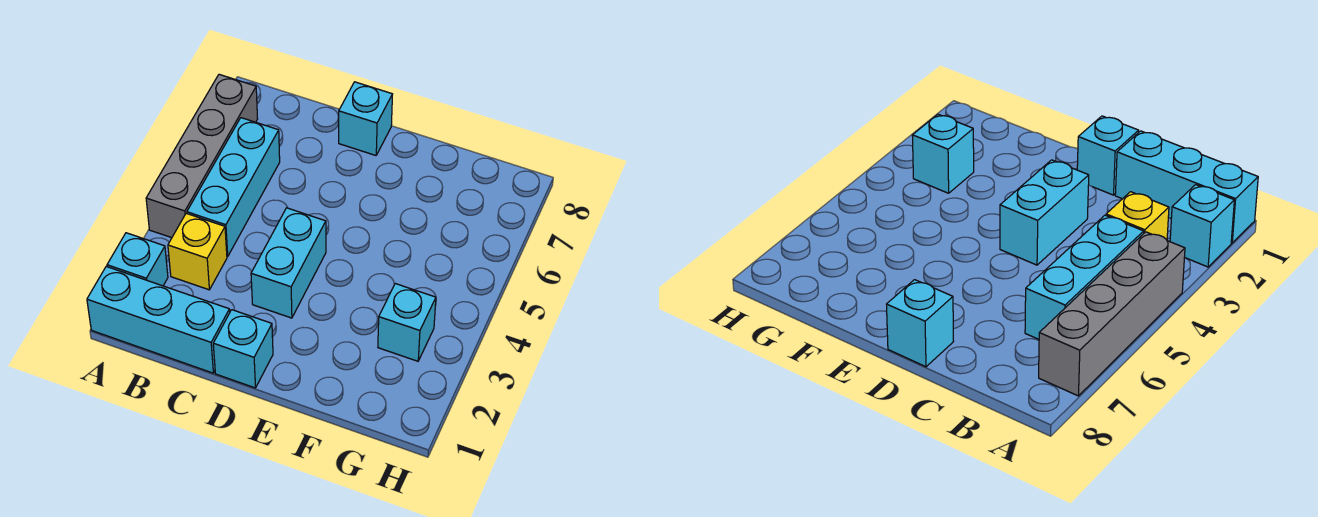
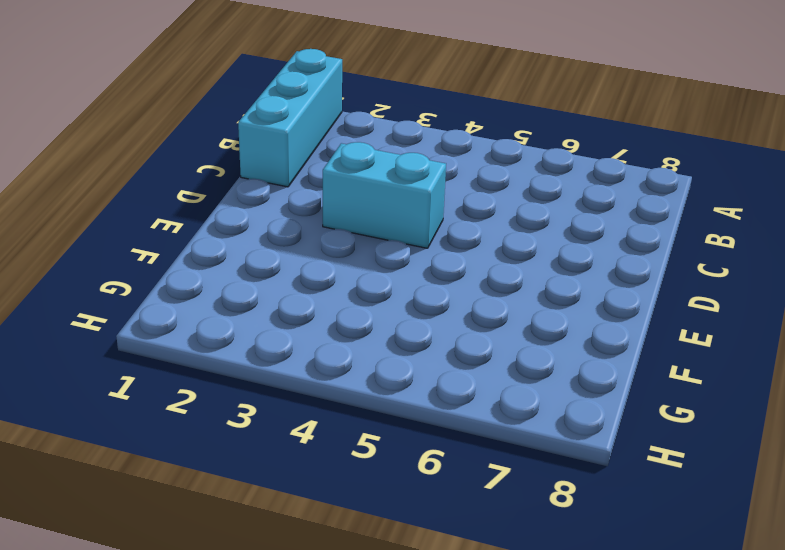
none -> cyan 1x1 brick [107,233,168,286]
none -> grey 1x4 brick [146,74,258,238]

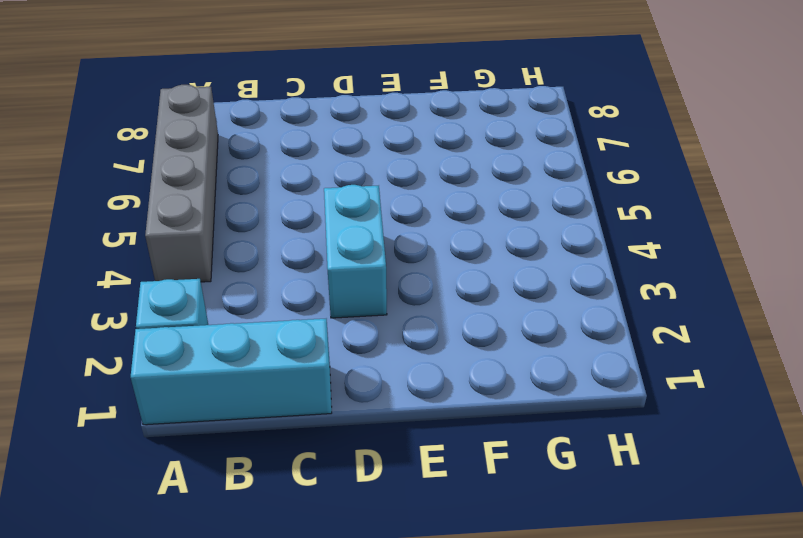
none -> yellow 1x1 brick [168,213,227,290]
none -> cyan 1x3 brick [187,118,280,256]

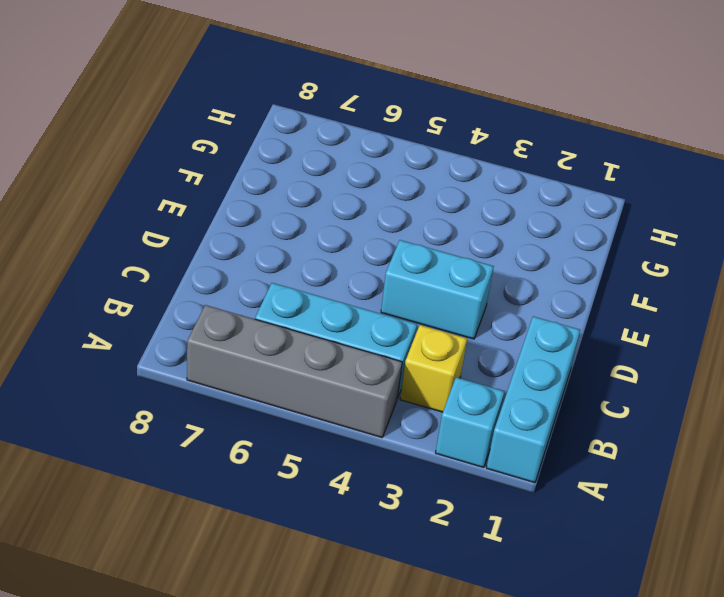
none -> cyan 1x1 brick [213,310,273,388]
none -> cyan 1x1 brick [339,82,393,155]

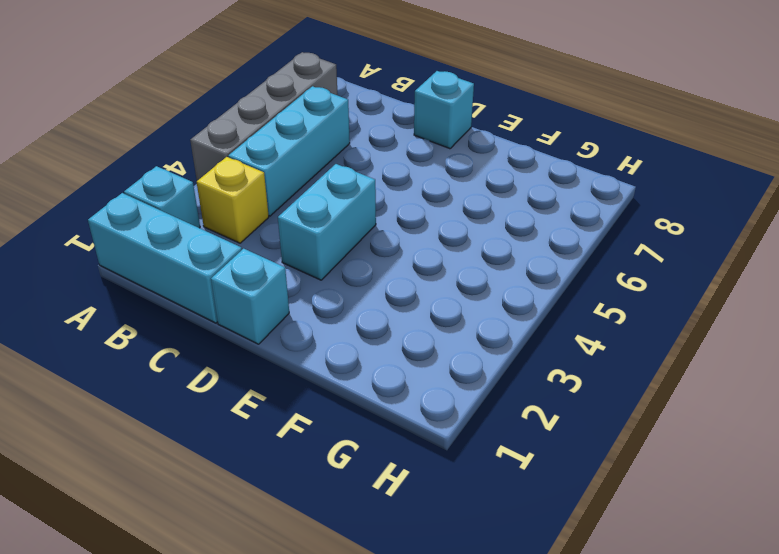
none -> cyan 1x1 brick [378,284,436,361]

